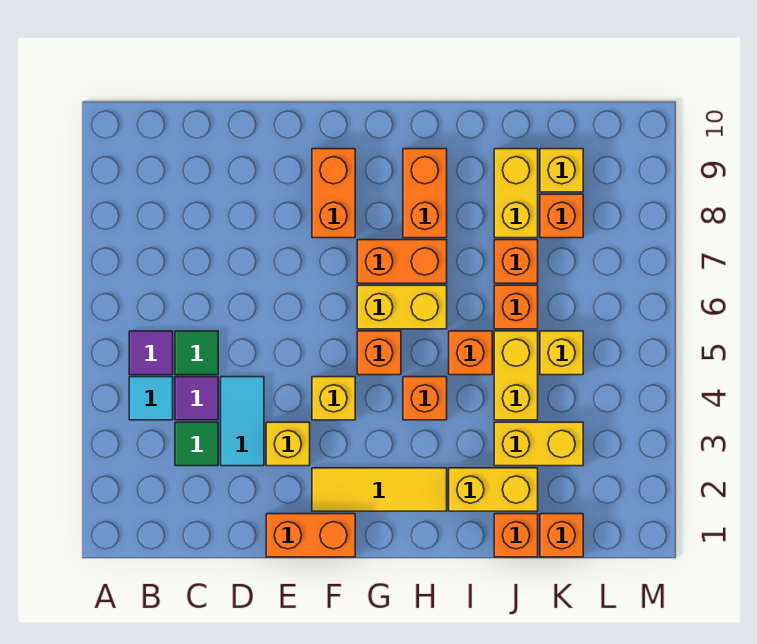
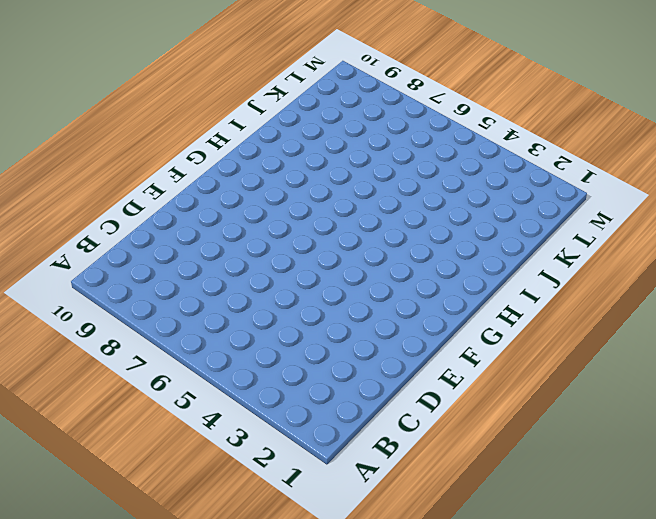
none -> cyan 1x1 tile [129,377,173,420]
none -> purple 1x1 tile [129,331,173,375]
none -> green 1x1 tile [175,422,218,466]

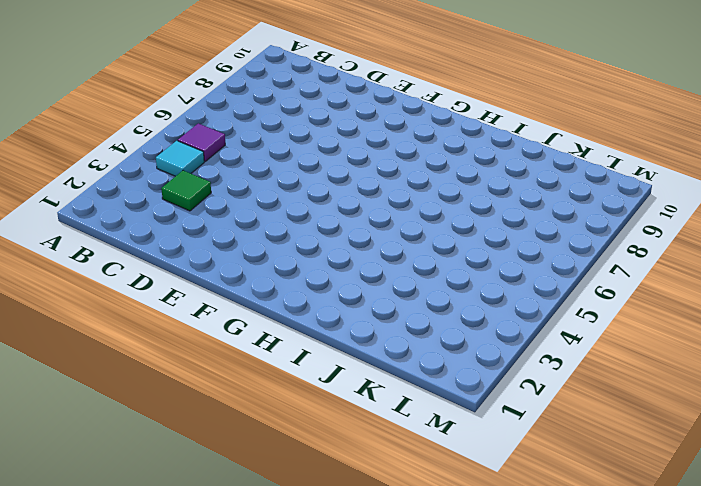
none -> purple 1x1 tile [175,377,218,420]
none -> green 1x1 tile [175,331,218,375]
none -> cyan 1x2 tile [221,377,264,466]

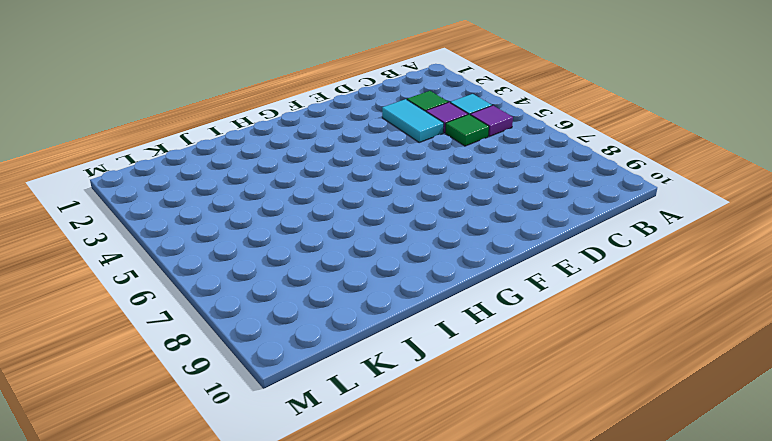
none -> orange 1x2 brick [266,514,355,557]
none -> yellow 1x1 brick [266,422,310,466]
none -> yellow 1x3 tile [312,468,447,511]

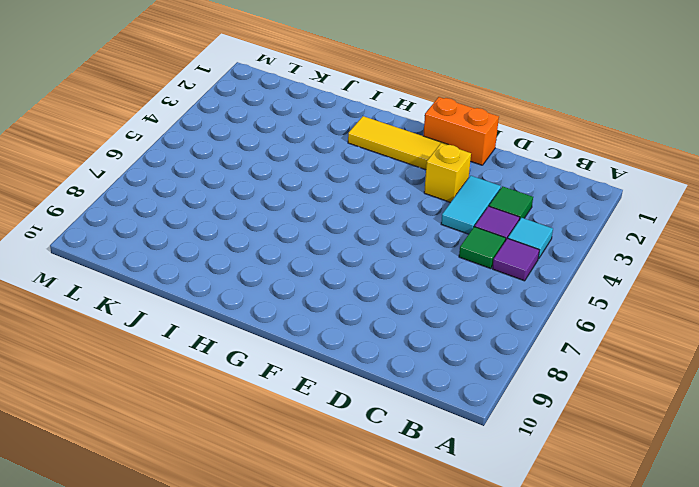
none -> yellow 1x1 brick [312,377,355,420]
none -> orange 1x2 brick [312,149,355,238]
none -> orange 1x1 brick [357,331,401,375]

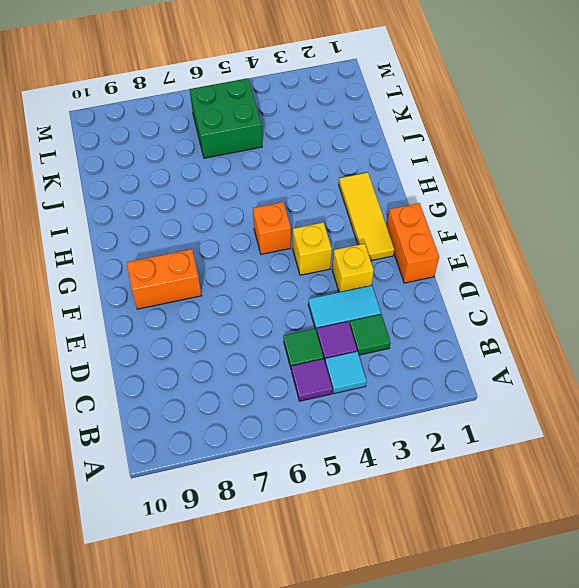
green 2x2 brick [190,78,262,158] -> yellow 1x1 brick [540,331,583,375]
none -> yellow 1x2 brick [357,285,447,329]
none -> orange 1x2 brick [357,240,447,283]
none -> orange 1x1 brick [403,377,447,420]

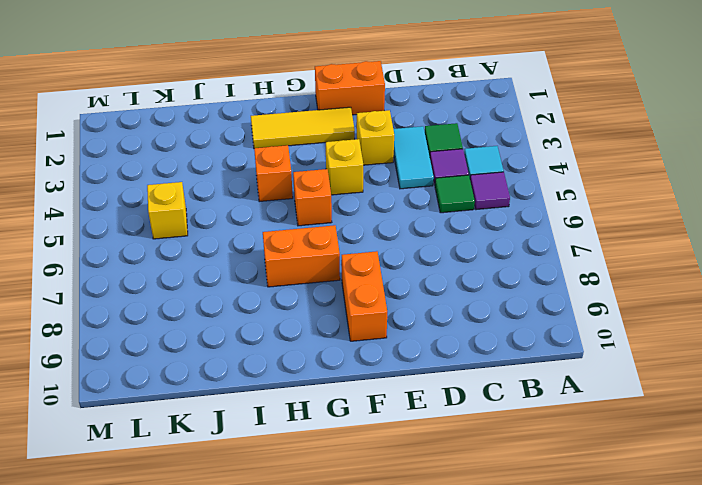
none -> yellow 1x2 brick [357,285,447,329]
none -> orange 1x2 brick [403,149,447,238]
none -> yellow 1x2 brick [449,468,538,511]

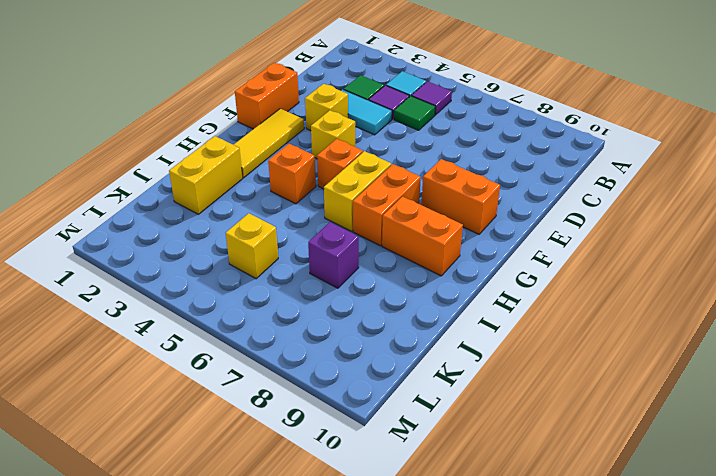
purple 1x1 brick [308,222,359,288] -> orange 1x1 brick [494,240,538,283]
none -> orange 1x1 brick [449,331,492,375]
none -> orange 1x1 brick [494,514,538,557]
none -> yellow 1x2 brick [494,422,583,466]

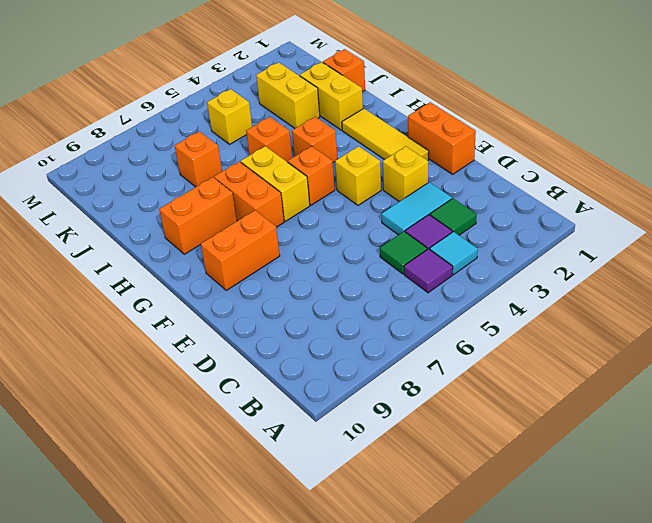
none -> yellow 1x2 brick [494,331,538,420]
none -> orange 1x1 brick [494,285,538,329]
none -> yellow 1x2 brick [494,149,538,238]

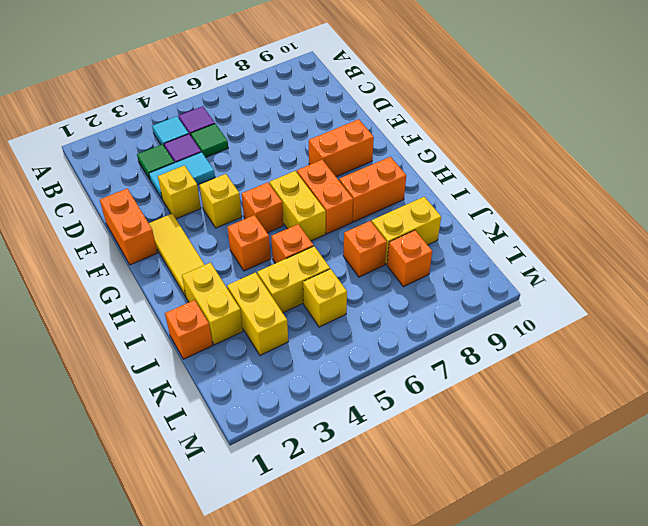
none -> orange 1x1 brick [494,285,538,329]
none -> orange 1x1 brick [540,514,583,557]
none -> yellow 1x1 brick [540,149,583,192]

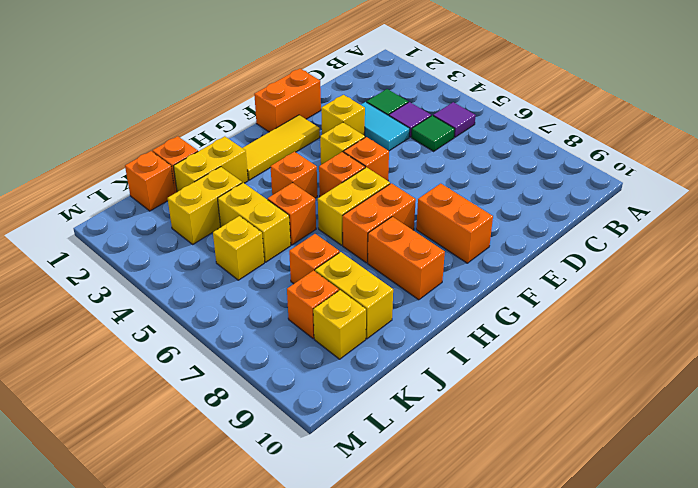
orange 1x1 brick [344,137,389,181] -> orange 1x1 brick moved to [494,285,538,329]
none -> cyan 1x1 tile [129,377,173,420]

